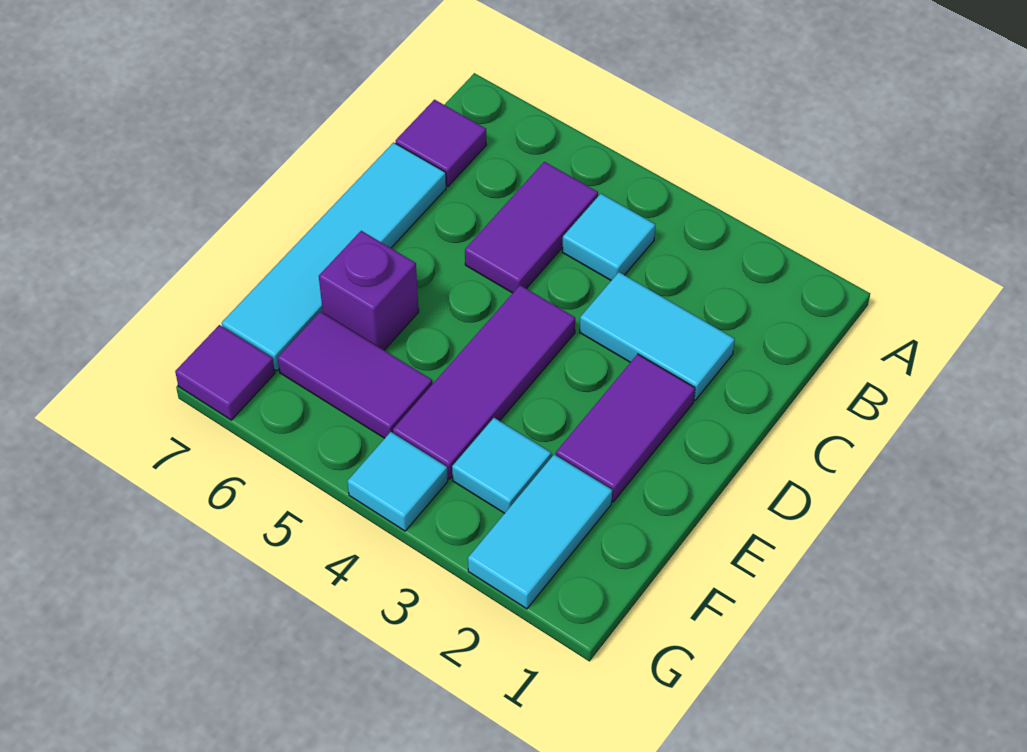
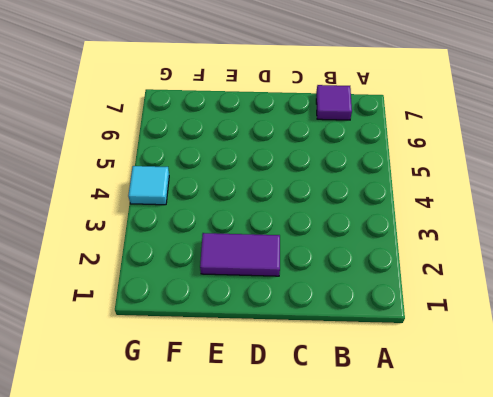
none -> cyan 1x1 tile [562,194,655,280]
none -> purple 1x2 tile [465,162,598,293]
none -> cyan 1x2 tile [580,272,735,400]

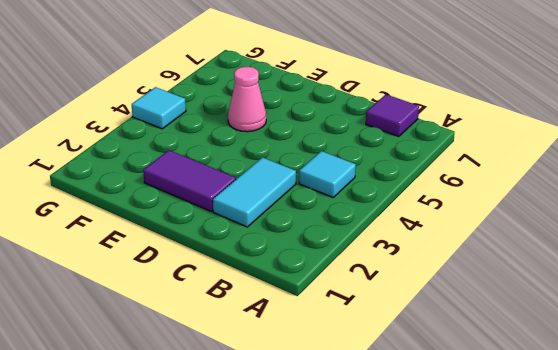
pink 1x1 cone [228,67,266,132] -> none
none -> purple 1x2 tile [465,162,598,293]
none -> cyan 1x4 tile [222,142,446,371]
none -> purple 1x3 tile [393,285,575,479]

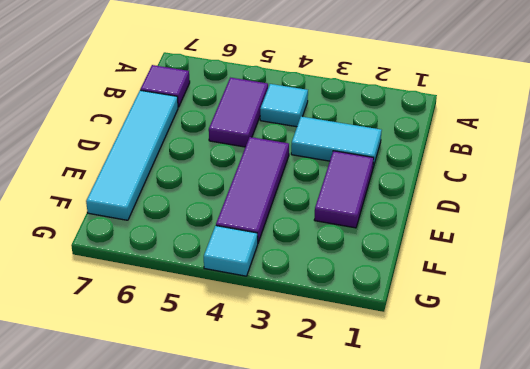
none -> purple 1x1 brick [319,231,419,350]
none -> cyan 1x2 tile [468,454,612,609]
none -> cyan 1x1 tile [452,418,551,513]

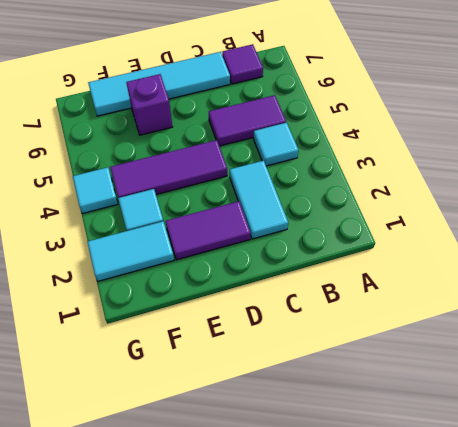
none -> purple 1x2 tile [278,312,432,438]
none -> purple 1x1 tile [175,325,275,420]

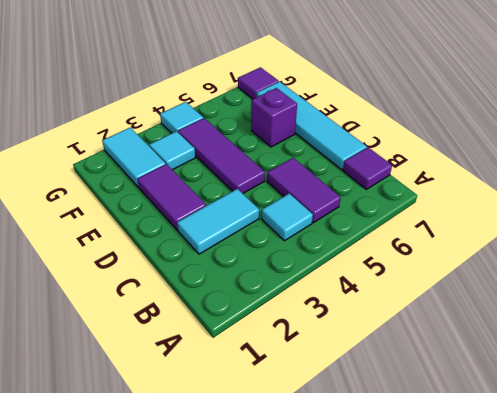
none -> purple 1x2 tile [278,312,432,438]

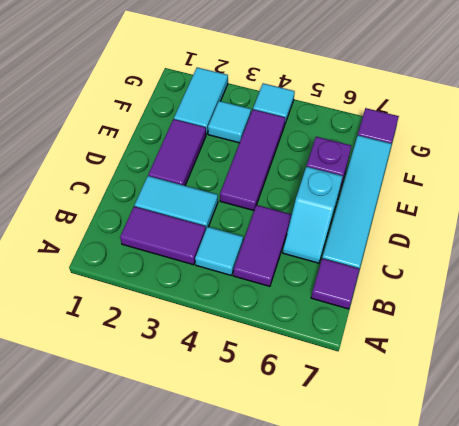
purple 1x2 tile [120,206,206,265] -> purple 1x2 tile moved to [278,312,432,438]
cyan 1x2 slope [283,167,343,263] -> none

